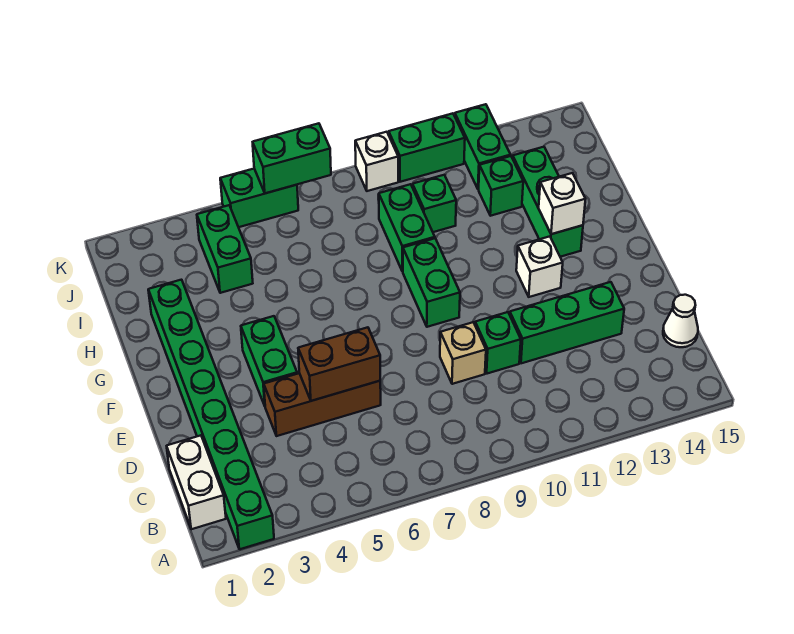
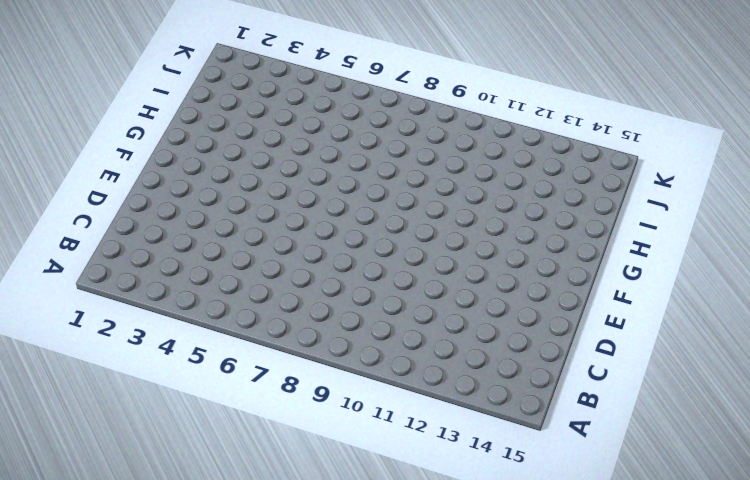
none -> green 1x8 brick [148,280,274,549]
none -> white 1x2 brick [167,435,226,529]
none -> white 1x1 cone [663,295,698,347]

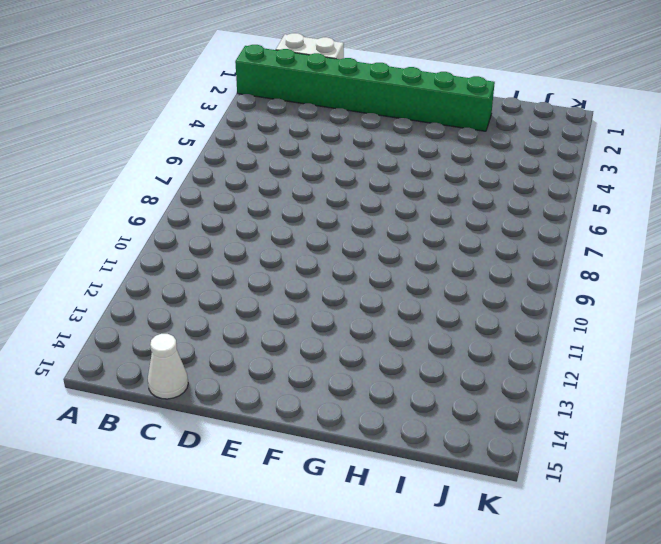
none -> brown 1x3 brick [264,373,381,436]
none -> tan 1x1 brick [440,322,486,384]
none -> green 1x1 brick [475,312,521,374]

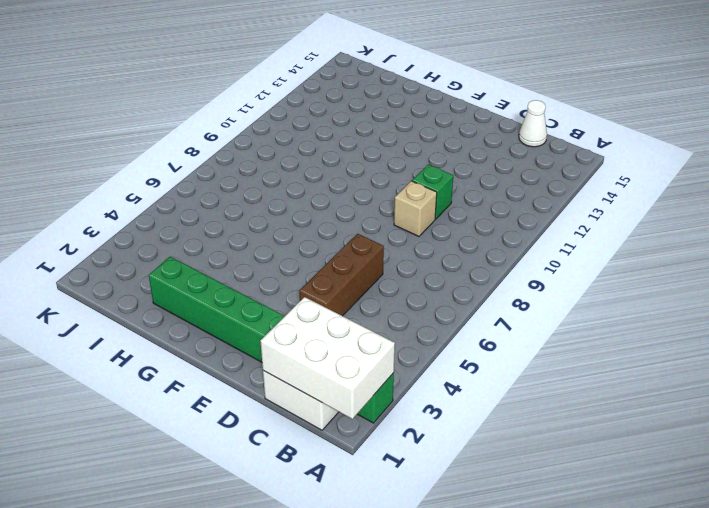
white 2x3 brick [261,297,395,419] -> none
none -> green 1x3 brick [510,282,624,363]
none -> green 1x2 brick [241,316,297,406]
none -> green 1x2 brick [403,238,460,327]

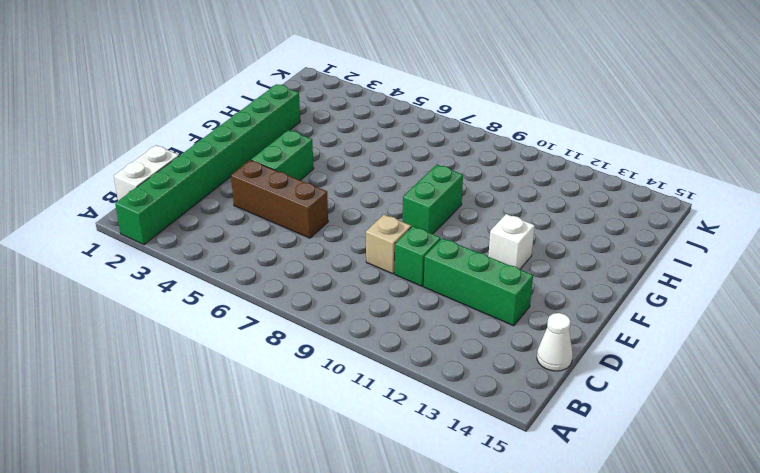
none -> green 1x3 brick [513,147,583,257]
none -> green 1x2 brick [378,184,435,271]
none -> green 1x2 brick [197,205,253,293]

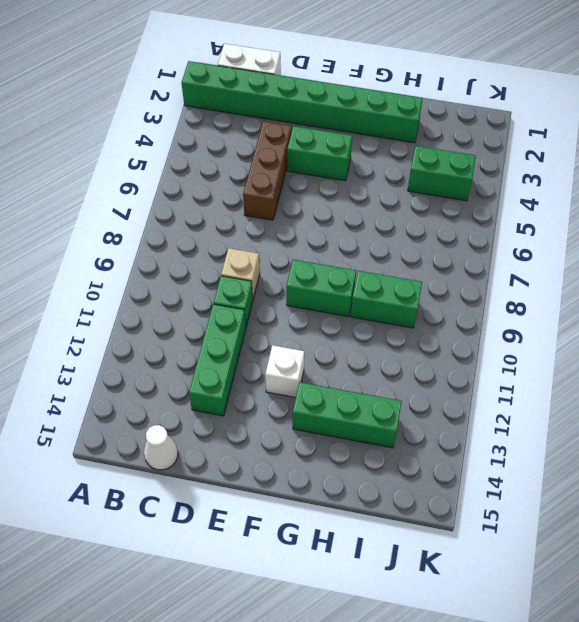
none -> green 1x1 brick [412,175,456,232]
none -> green 1x1 brick [479,156,523,216]
none -> green 1x2 brick [455,104,511,189]

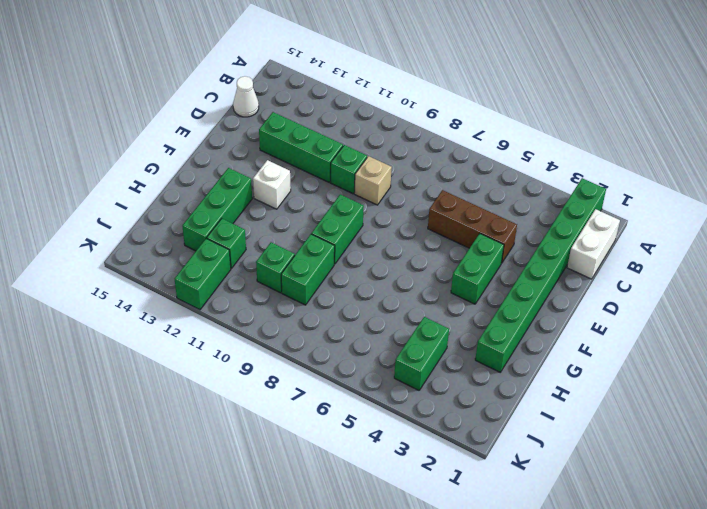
none -> green 1x2 brick [220,169,298,227]
none -> white 1x1 brick [355,132,398,191]
none -> green 1x2 brick [389,113,465,182]

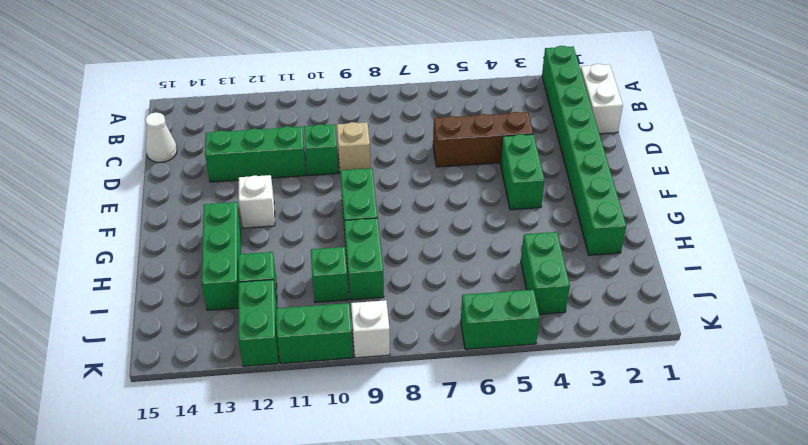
none -> brown 1x2 brick [298,327,380,401]
none -> white 1x1 brick [539,173,585,234]
none -> green 1x2 brick [253,123,331,193]

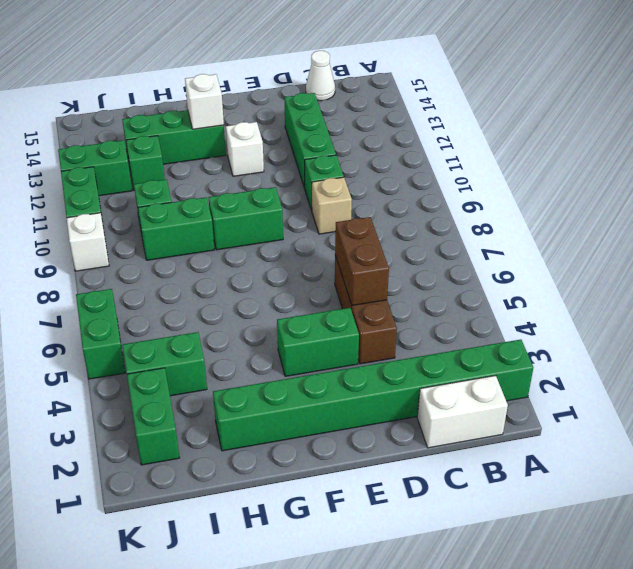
green 1x2 brick [127,368,180,465] -> green 1x2 brick moved to [253,123,331,193]

